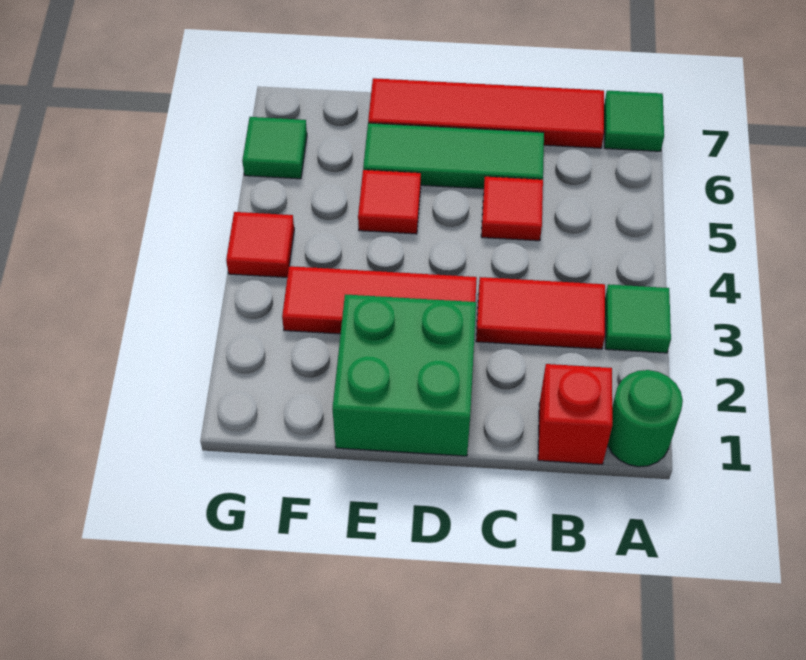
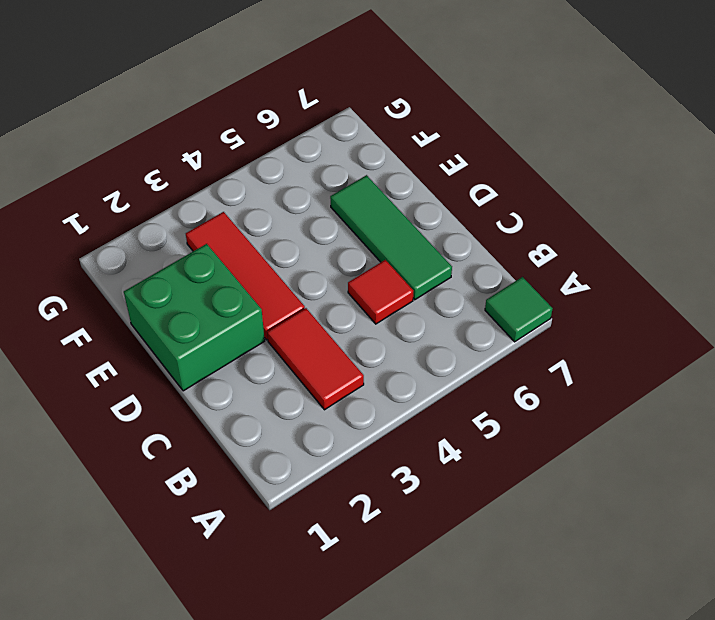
none -> green 1x1 round brick [608,370,683,467]
none -> green 1x1 tile [605,284,671,353]
none -> red 1x1 brick [538,364,612,464]

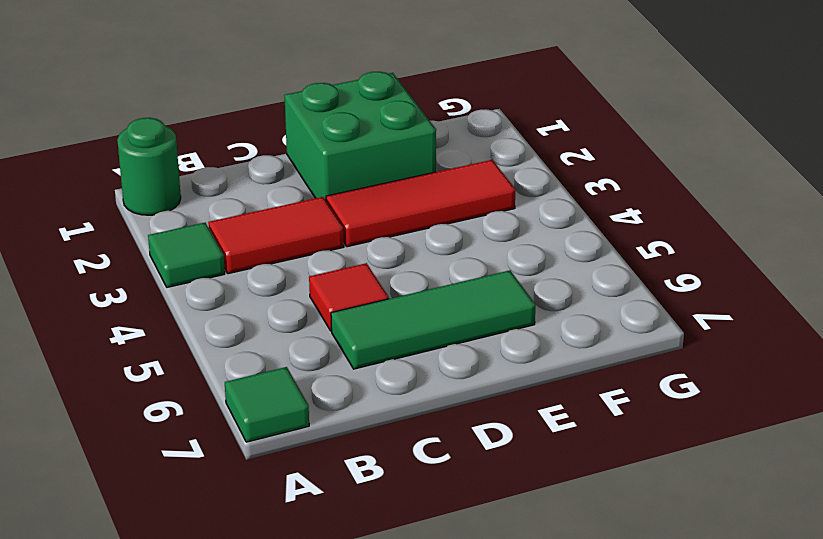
none -> red 1x1 brick [538,364,612,464]
none -> red 1x4 tile [368,78,604,148]
none -> red 1x1 tile [358,170,421,234]

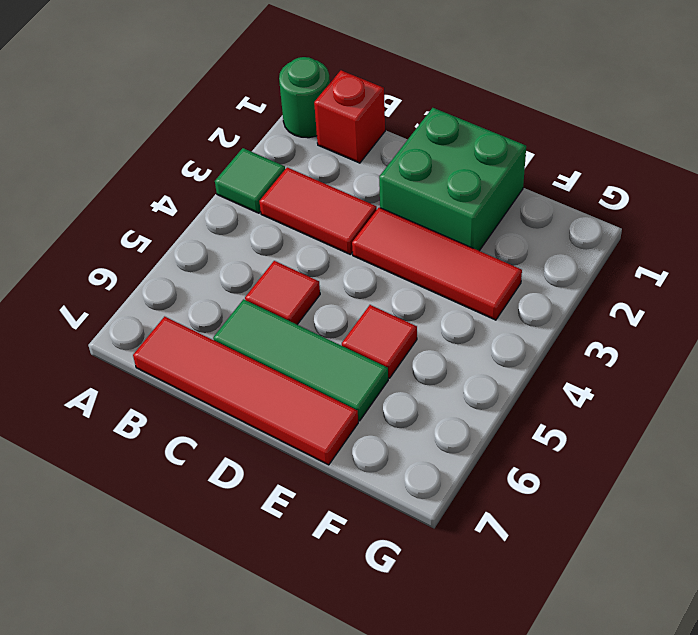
none -> green 1x1 tile [604,91,664,151]
none -> red 1x1 tile [226,212,294,277]
none -> green 1x1 tile [242,117,307,179]

